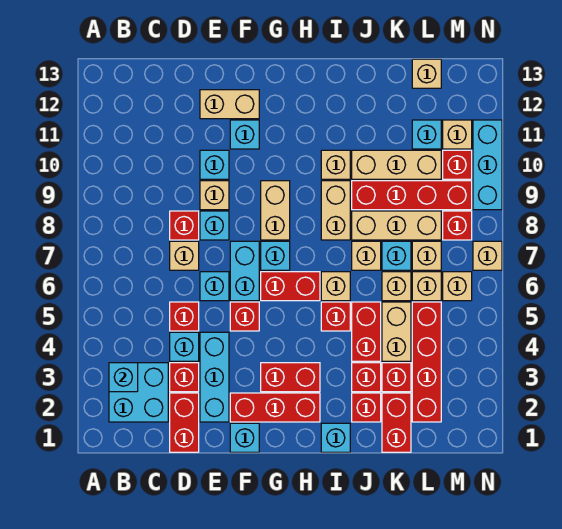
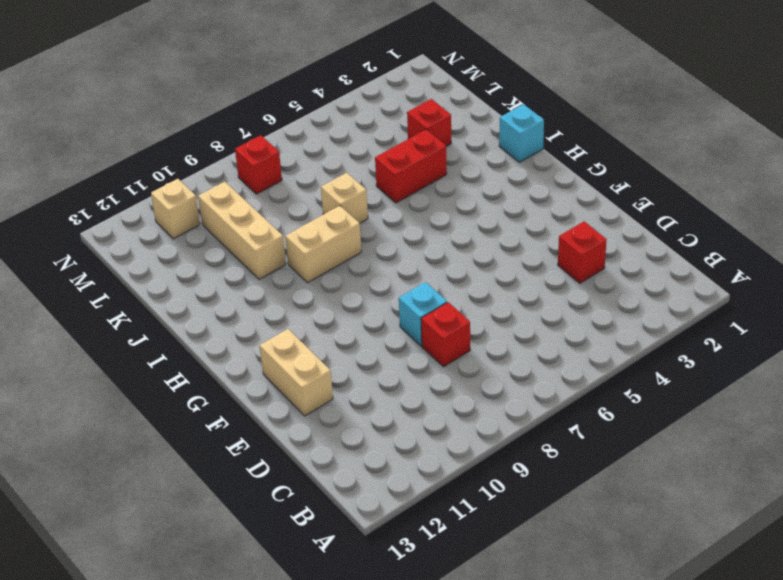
none -> cyan 2x2 brick [109,363,168,422]
none -> red 1x2 brick [170,393,199,452]
none -> cyan 1x1 brick [170,332,199,361]
none -> red 1x1 brick [170,302,199,331]

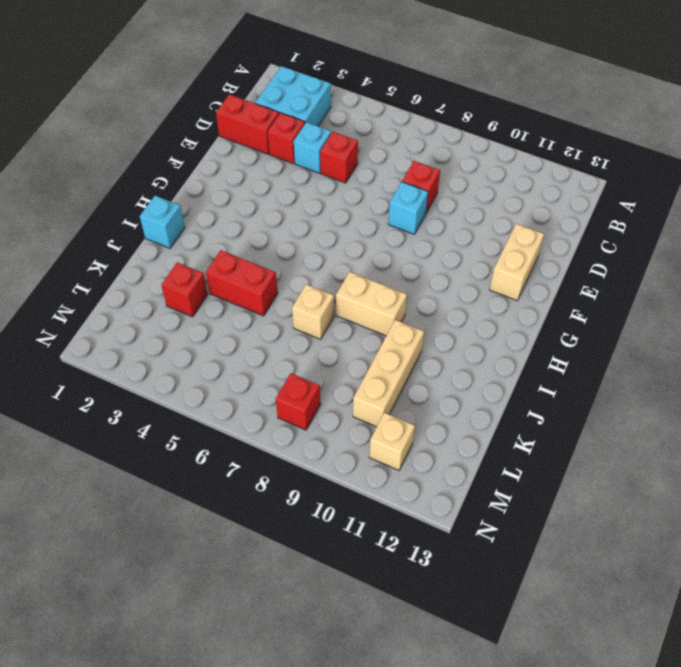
none -> tan 1x1 brick [170,241,199,270]
none -> cyan 1x3 brick [200,332,229,422]
none -> cyan 1x1 brick [200,272,229,301]
none -> tan 1x1 brick [200,181,229,210]

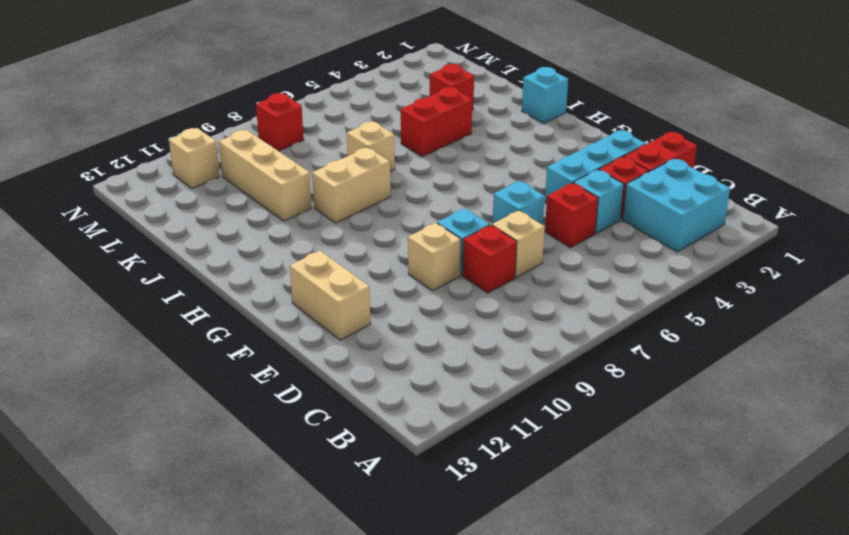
none -> cyan 1x1 brick [200,150,229,179]
none -> cyan 1x1 brick [230,423,259,452]
none -> red 1x3 brick [230,393,320,422]
none -> red 1x1 brick [230,302,259,331]

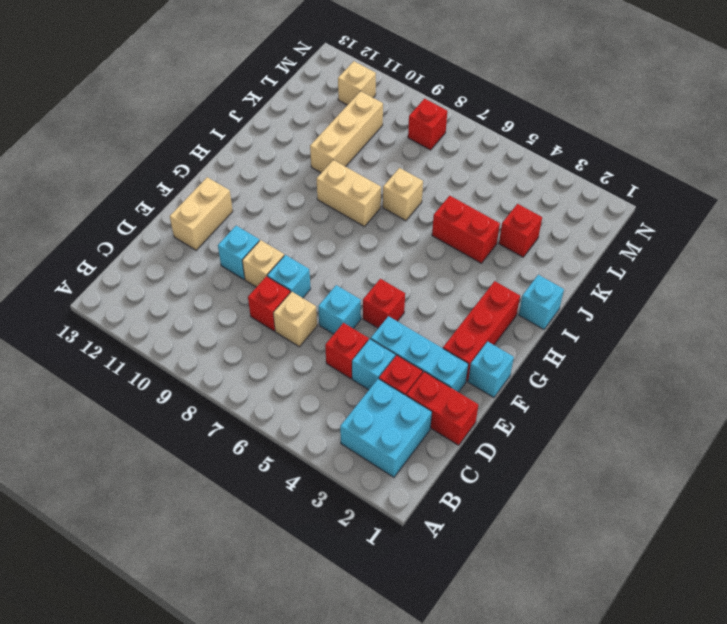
none -> cyan 1x2 brick [230,241,259,301]
none -> cyan 1x1 brick [230,120,259,149]
none -> red 1x2 brick [261,363,320,392]
none -> red 1x2 brick [261,272,320,301]

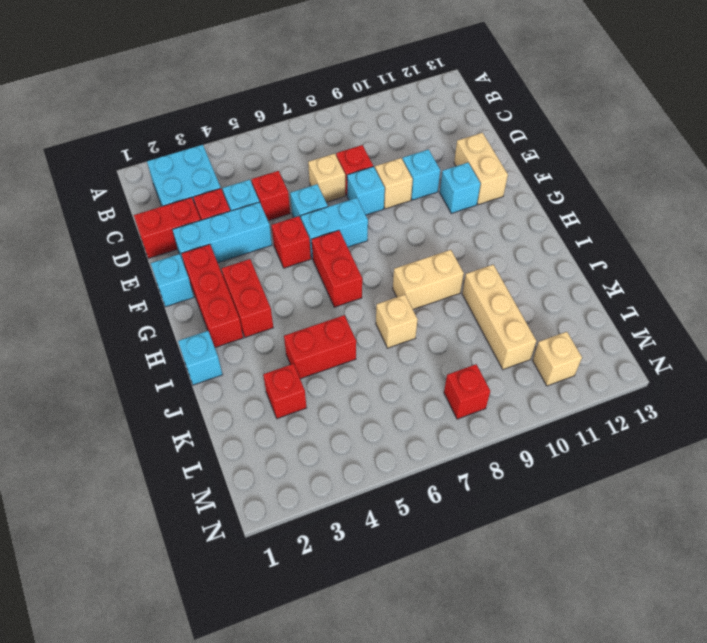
none -> cyan 1x1 brick [261,241,290,270]
none -> tan 1x2 brick [261,181,290,240]
none -> red 1x1 brick [321,302,350,331]
none -> tan 1x1 brick [321,272,350,301]

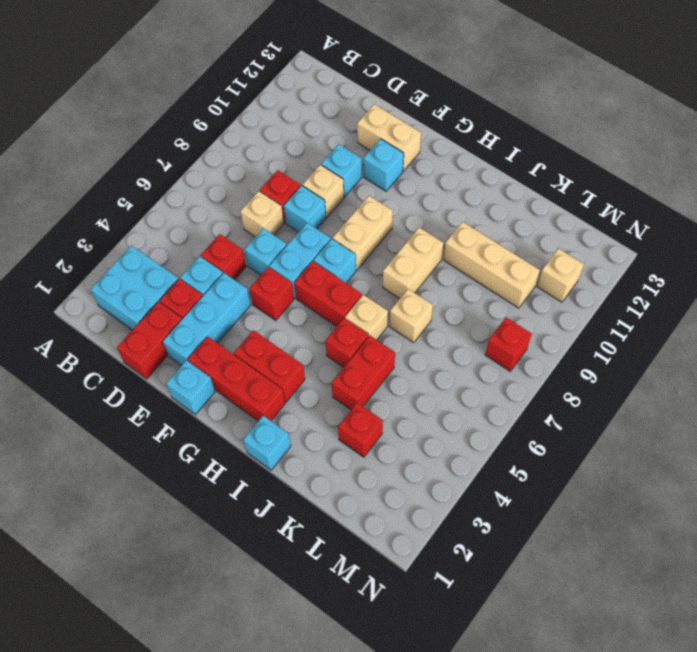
none -> tan 1x1 brick [321,150,350,179]
none -> red 1x1 brick [352,393,381,422]
none -> red 1x1 brick [352,363,381,392]
none -> tan 1x3 brick [352,211,441,240]

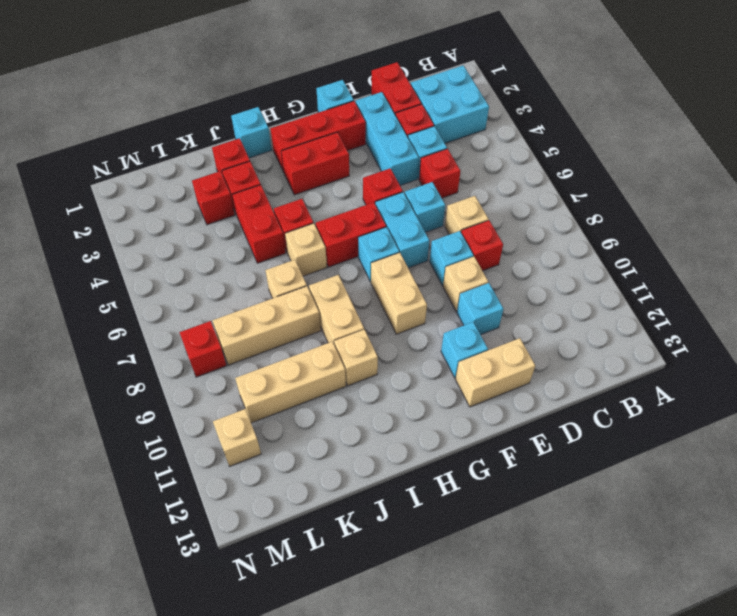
none -> red 1x4 brick [352,181,472,210]
none -> red 1x2 brick [382,393,411,452]
none -> tan 1x2 brick [382,302,411,361]
none -> tan 1x1 brick [382,272,411,301]

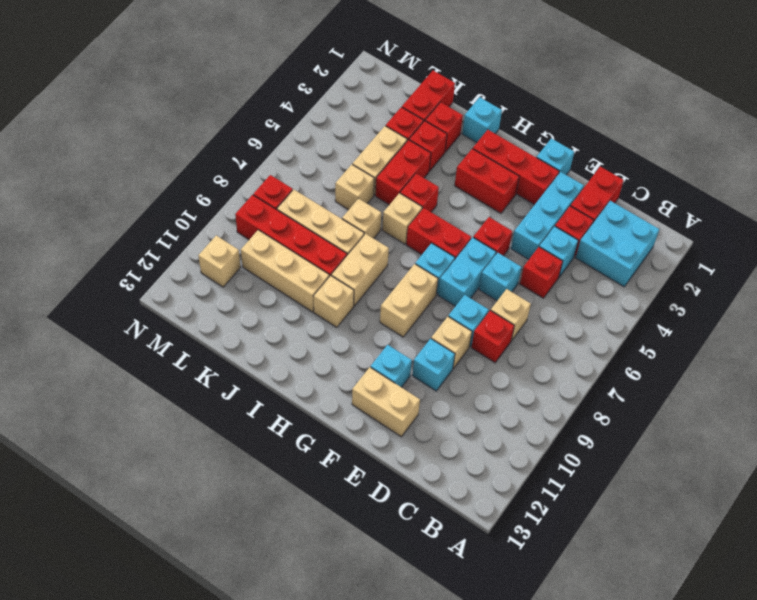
none -> cyan 1x1 brick [382,241,411,270]
none -> red 1x4 brick [412,302,441,422]
none -> tan 1x1 brick [412,272,441,301]
none -> tan 1x1 brick [412,241,441,270]

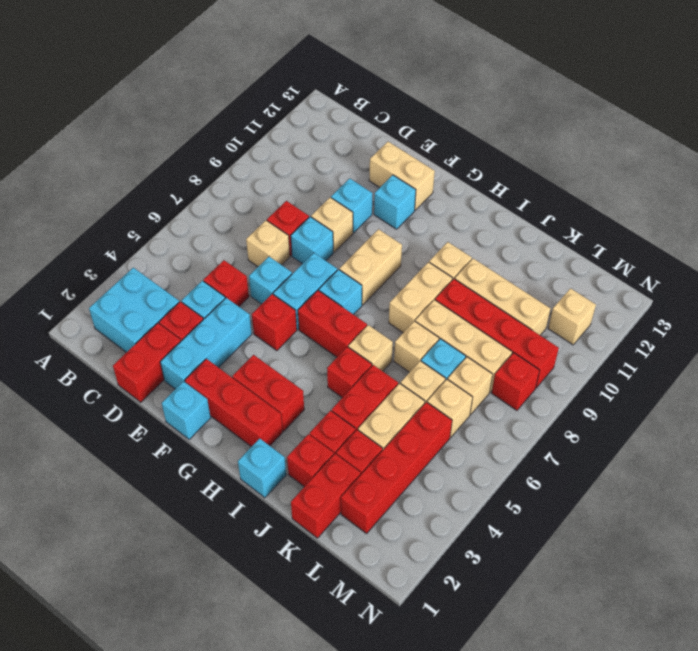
none -> cyan 1x1 brick [412,120,441,149]
none -> tan 1x1 brick [412,59,441,88]
none -> tan 1x1 brick [443,272,472,301]
none -> red 1x1 brick [443,150,472,179]

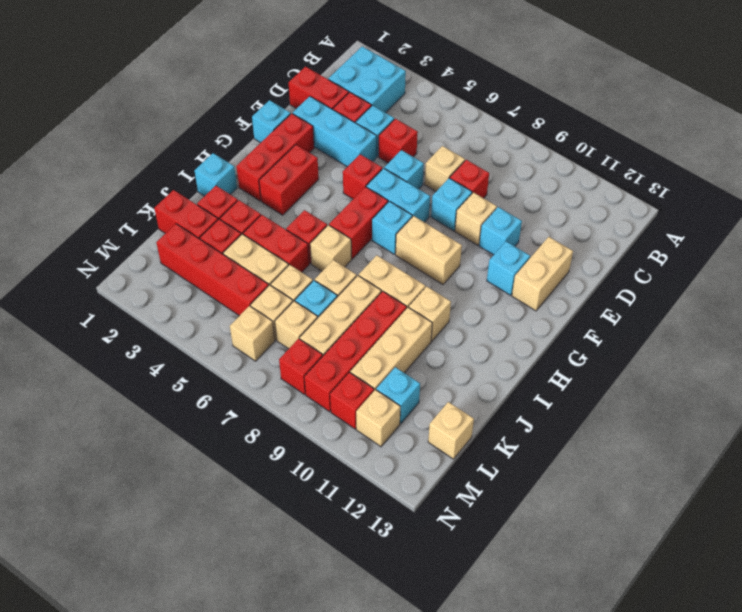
none -> tan 1x1 brick [473,241,502,270]
none -> cyan 1x3 brick [473,120,502,210]
none -> cyan 1x1 brick [109,363,138,392]

